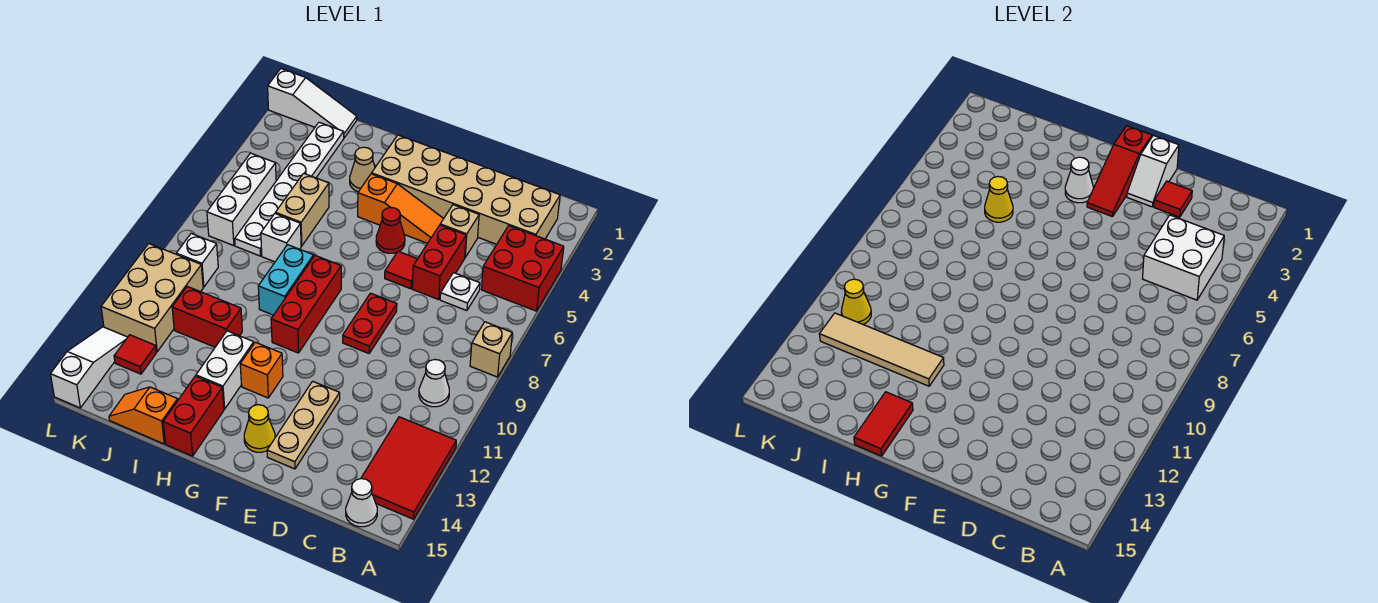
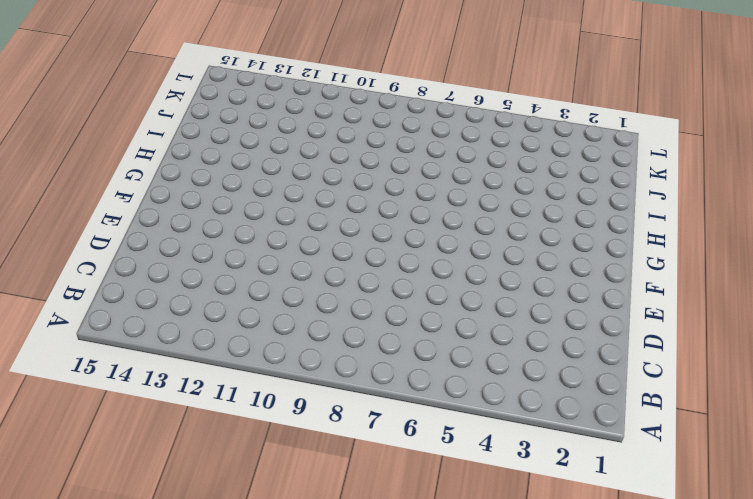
none -> red 2x2 brick [481,226,564,311]
none -> tan 1x1 brick [470,322,512,377]
none -> red 2x3 tile [361,417,456,519]
none -> tan 2x6 brick [372,135,560,244]

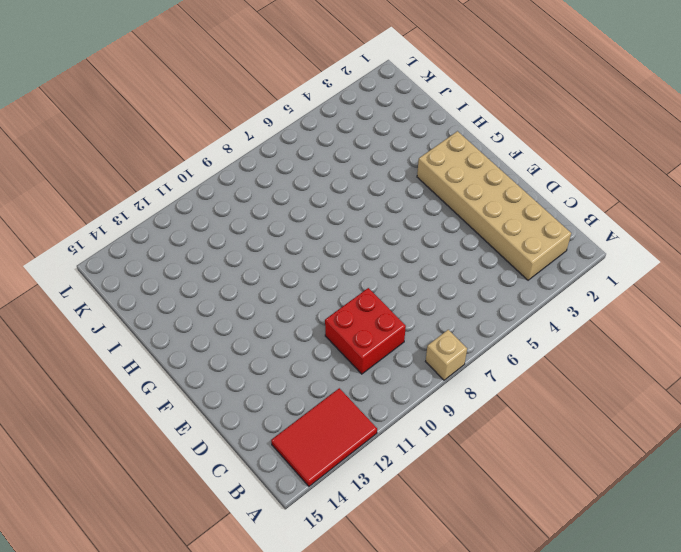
red 2x2 brick [325,288,406,374] -> red 2x2 brick moved to [481,226,564,311]
none -> white 1x1 cone [419,360,449,407]
none -> white 1x1 cone [346,479,377,527]
none -> white 1x1 plate [440,273,480,311]
none -> tan 1x1 brick [440,205,479,257]

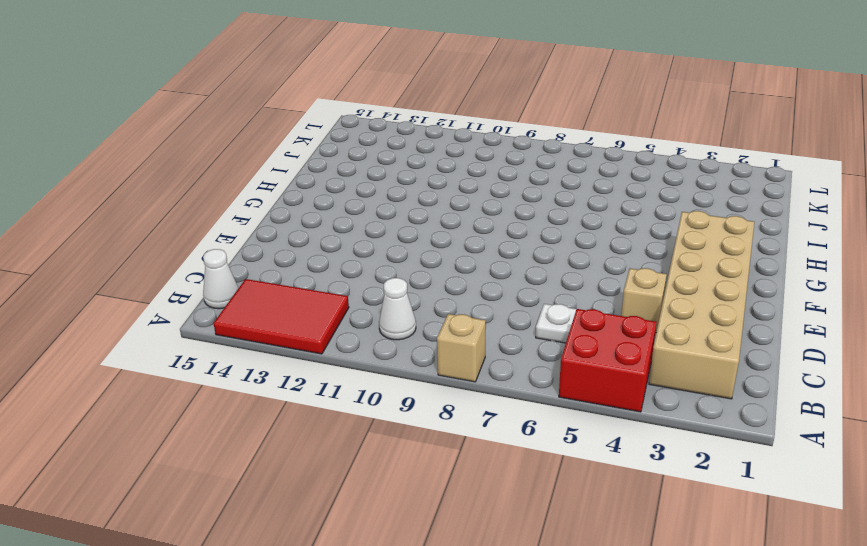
none -> red 1x2 brick [412,225,466,300]
none -> orange 1x3 slope [358,174,444,243]
none -> red 1x1 tile [385,251,417,289]
none -> red 1x2 plate [343,293,397,353]

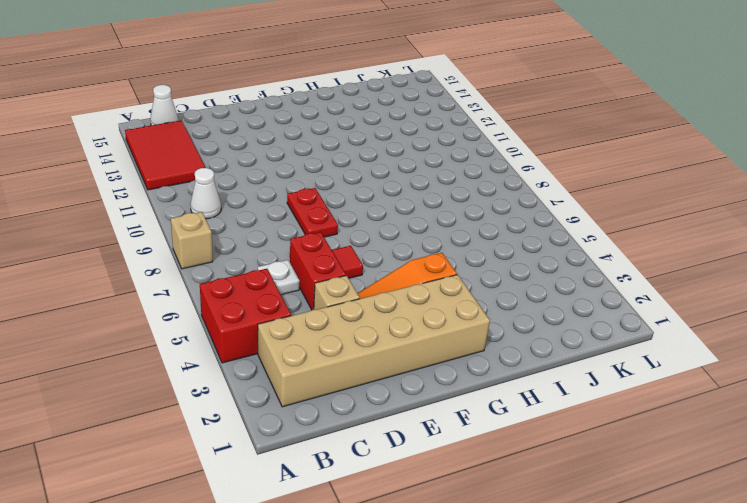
none -> tan 1x3 plate [267,381,340,469]
none -> red 1x1 cone [376,207,405,253]
none -> yellow 1x1 cone [244,405,275,452]
none -> red 1x3 brick [271,256,341,353]

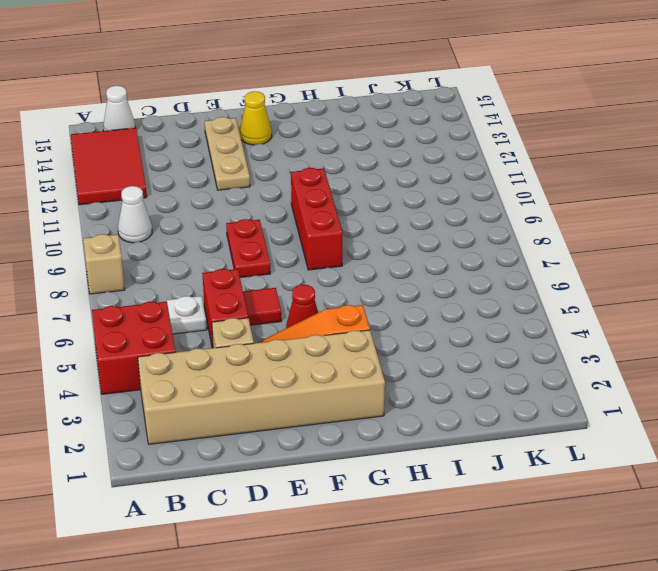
none -> orange 1x1 brick [240,342,283,398]
none -> tan 1x1 cone [350,147,375,192]
none -> cyan 1x2 brick [258,245,314,315]
none -> white 1x2 brick [196,331,254,409]

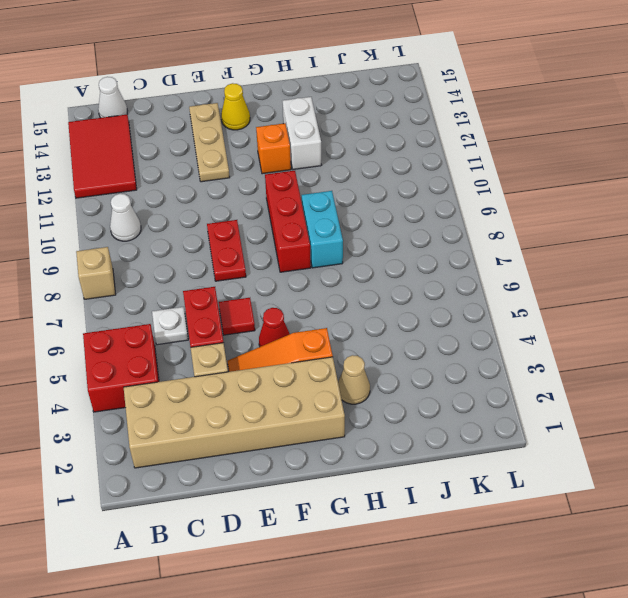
none -> red 1x2 brick [163,376,224,456]
none -> tan 1x2 brick [275,173,329,246]
none -> white 1x1 brick [261,214,301,262]
none -> red 1x2 brick [172,287,242,347]

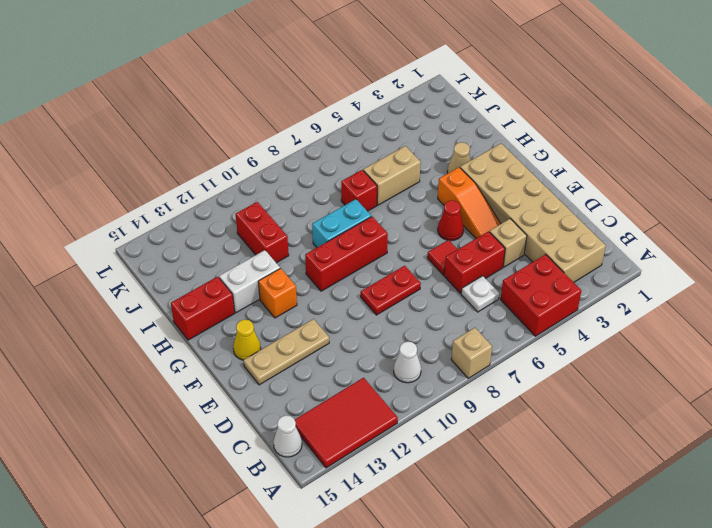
red 1x1 brick [341,170,377,211] -> white 1x1 brick [261,214,301,262]
none -> orange 1x2 slope [109,387,178,444]
none -> white 1x3 slope [268,69,357,138]
none -> white 1x6 plate [235,122,344,256]
none -> white 1x3 brick [207,153,276,246]

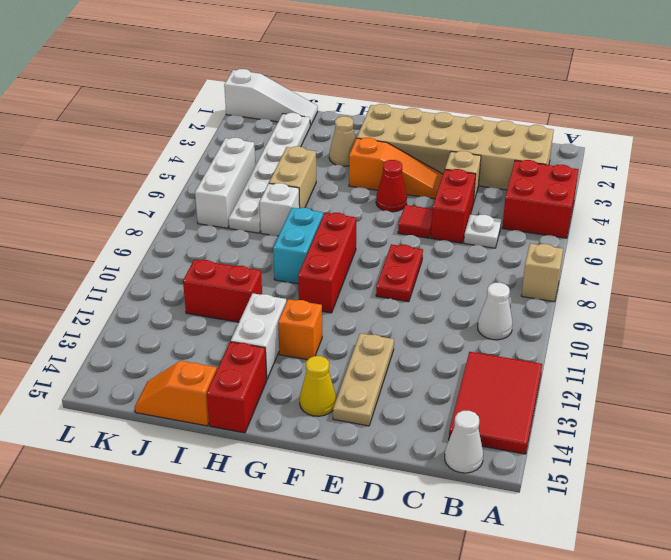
none -> white 1x1 brick [176,234,218,287]
none -> tan 2x3 brick [101,244,203,352]
none -> red 1x1 tile [114,335,156,374]
none -> white 1x3 slope [50,327,128,408]

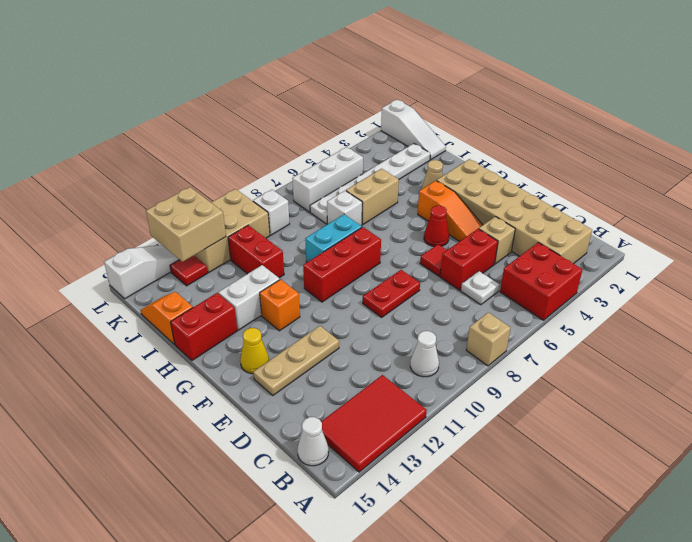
tan 2x2 brick [146,187,226,262] -> tan 1x4 tile [819,313,944,386]
none -> white 2x2 brick [1143,215,1224,300]
none -> red 1x1 tile [1154,181,1192,217]
none -> white 1x2 slope [1127,135,1179,207]
none -> red 1x3 slope [1087,126,1152,217]

